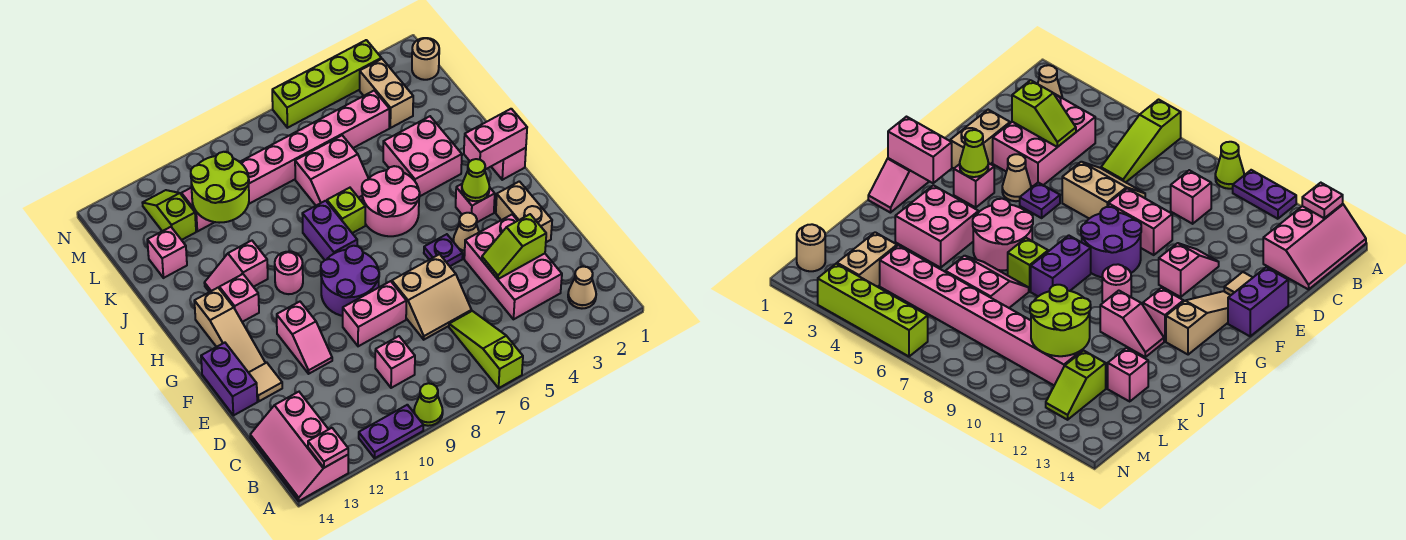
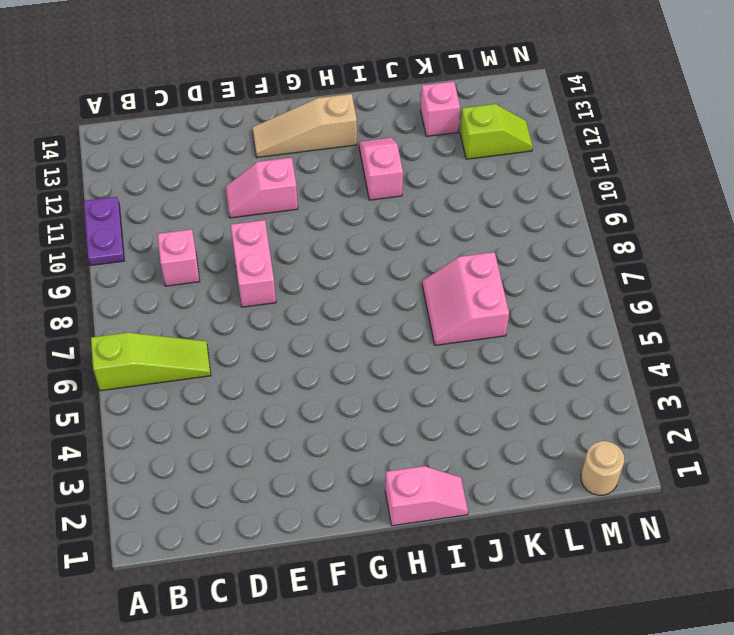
none -> lime 1x1 cone [414,383,443,426]
none -> pink 2x3 slope [250,392,348,501]
none -> tan 1x1 cone [568,267,596,308]
none -> pink 2x3 brick [464,215,562,319]

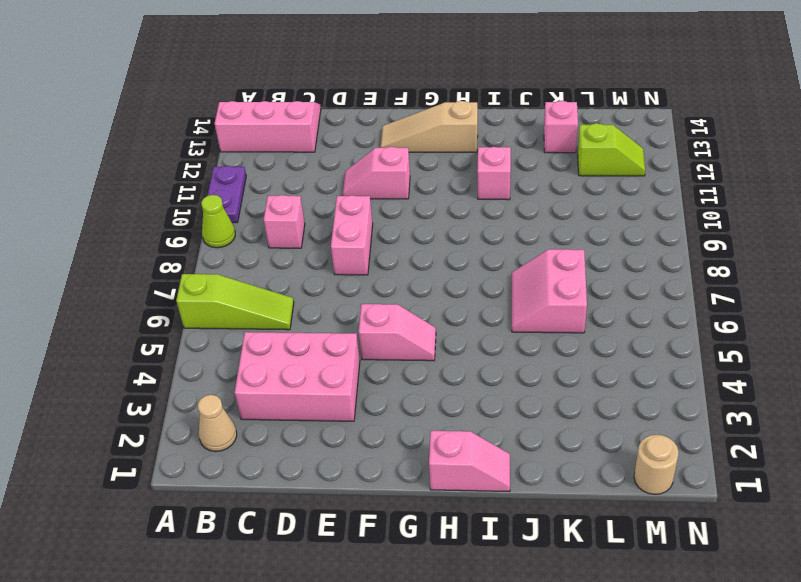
pink 1x2 slope [359,304,436,361] -> purple 1x1 plate [424,234,463,266]
none -> tan 2x2 slope [392,254,471,340]
none -> tan 1x2 brick [496,181,552,242]
none -> tan 1x1 tile [249,363,282,401]
none -> purple 1x2 brick [201,343,257,415]

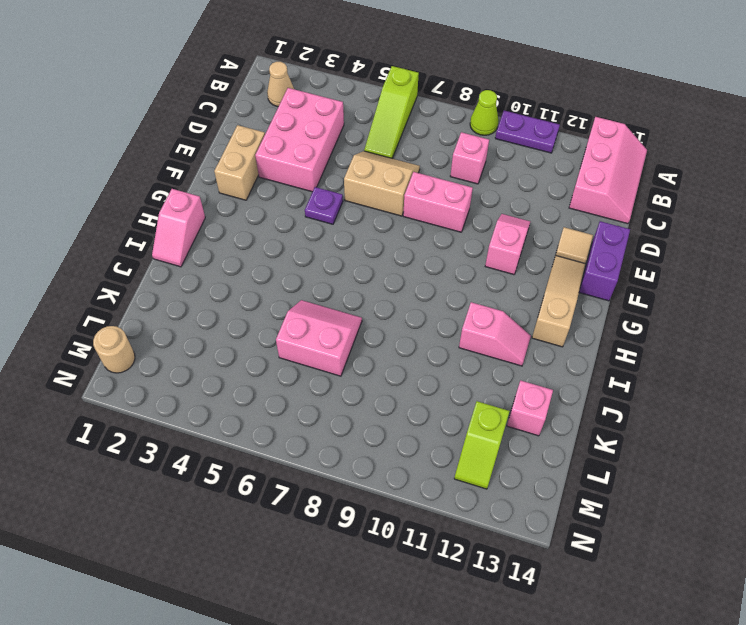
none -> tan 1x1 cone [453,213,479,254]
none -> purple 2x2 round brick [321,246,379,316]
none -> pink 1x1 brick [456,184,495,222]
none -> pink 2x2 round brick [362,166,420,236]

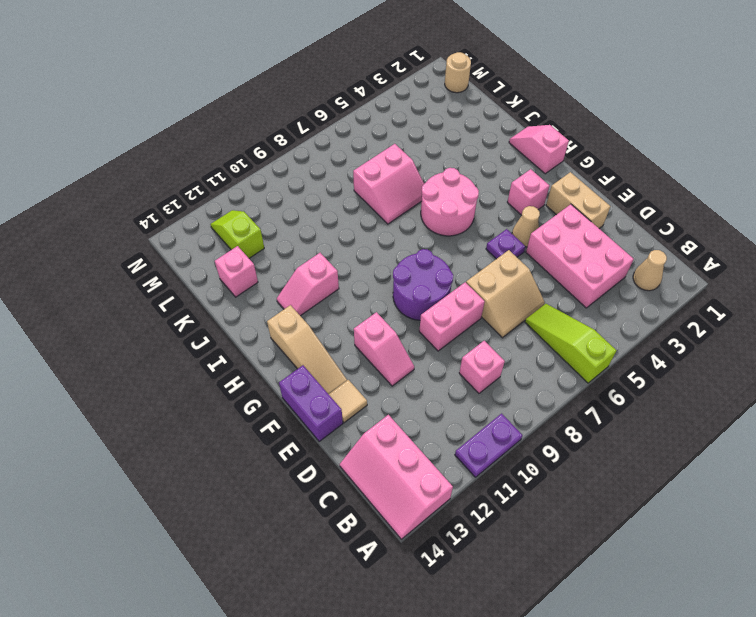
none -> lime 1x1 cone [414,383,443,426]
none -> purple 1x2 brick [302,201,357,260]
none -> pink 1x1 round brick [275,251,303,294]
none -> pink 1x1 brick [219,274,259,322]

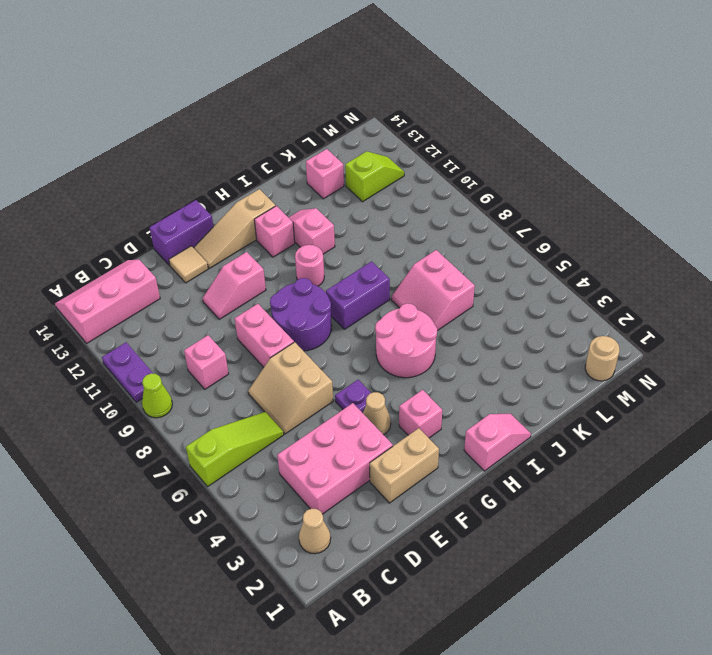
none -> pink 2x2 brick [383,116,462,196]
none -> lime 1x1 brick [327,188,365,233]
none -> tan 1x2 brick [360,59,413,128]
none -> pink 1x8 brick [181,91,389,231]

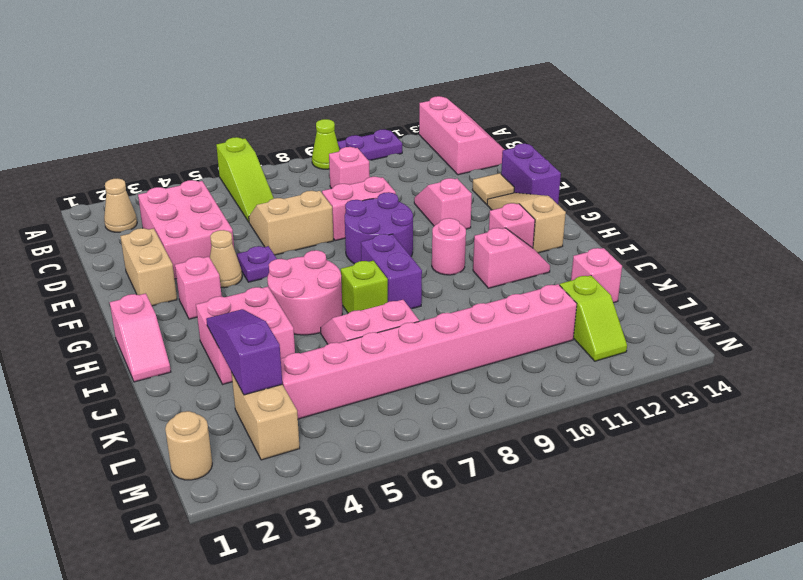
purple 1x3 slope [206,309,282,395] -> none
none -> lime 1x4 brick [272,40,381,128]
none -> pink 1x1 plate [308,428,348,468]
none -> lime 1x2 slope [482,214,546,279]
none -> lime 1x1 cone [462,159,490,201]

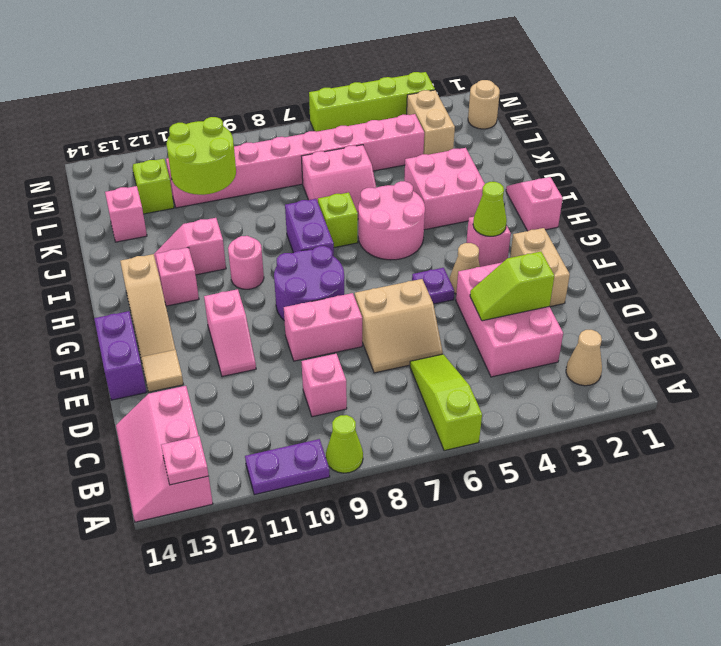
none -> pink 1x2 brick [464,109,527,169]

